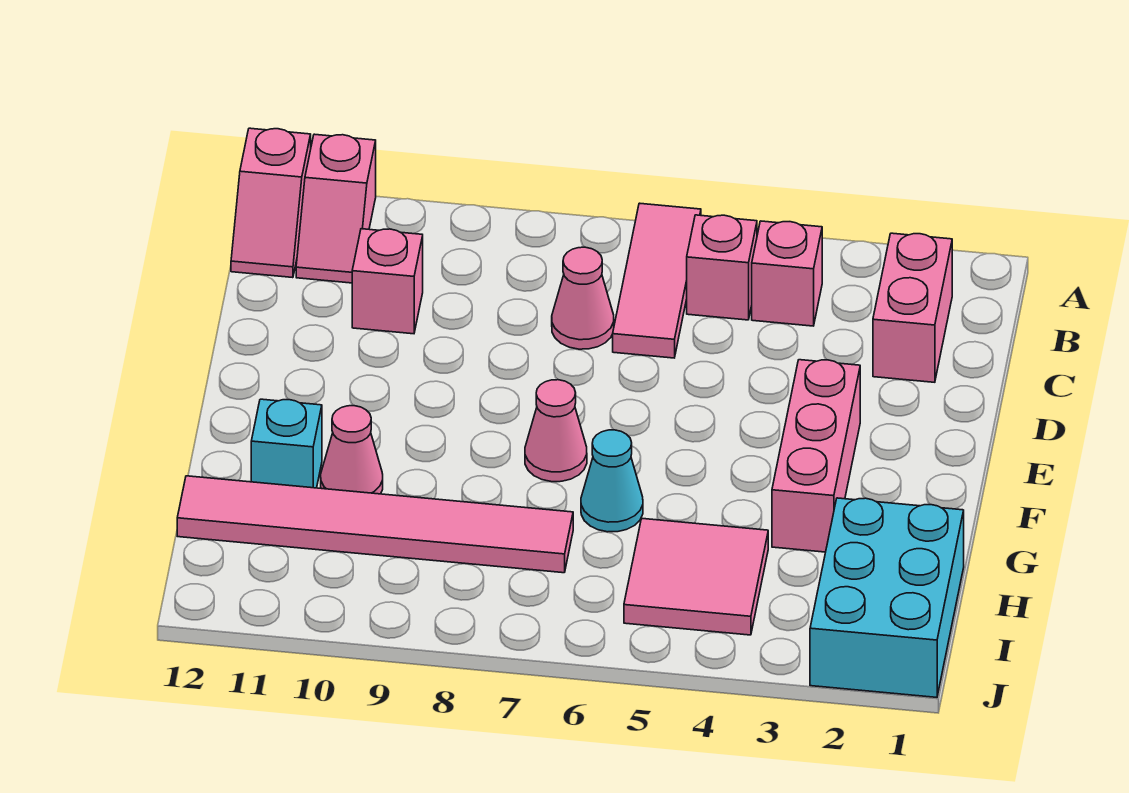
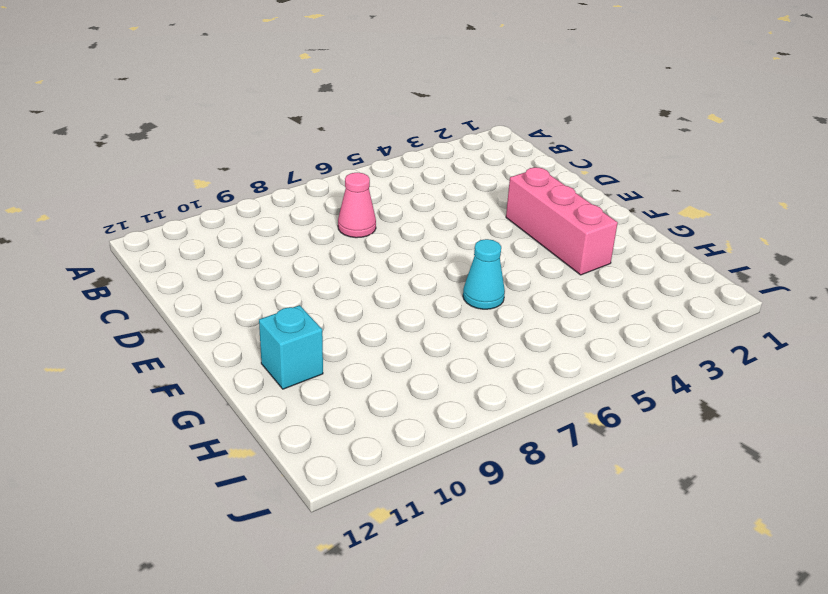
none -> pink 1x3 tile [613,203,701,358]
none -> pink 1x2 slope [296,134,376,283]
none -> pink 1x2 slope [231,128,311,278]

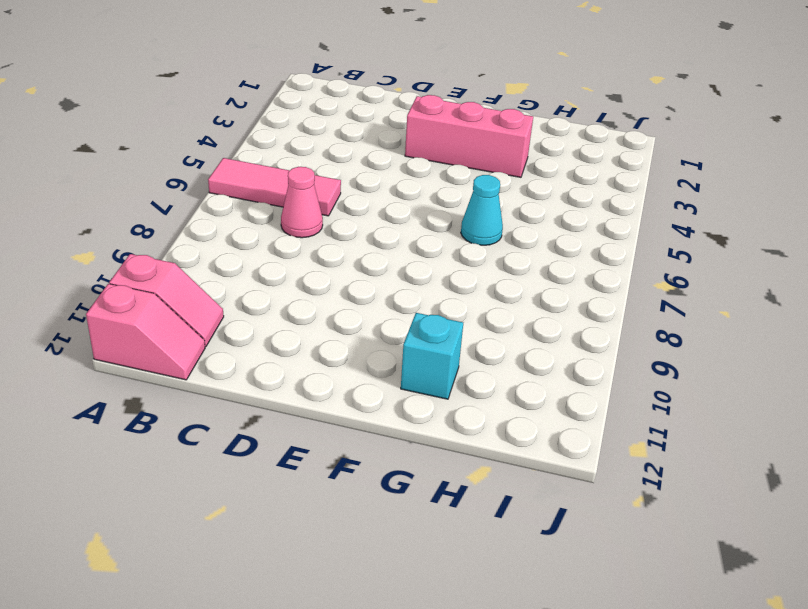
none -> pink 1x2 brick [873,233,952,382]
none -> pink 1x1 brick [752,221,822,326]
none -> pink 1x1 brick [687,215,757,320]

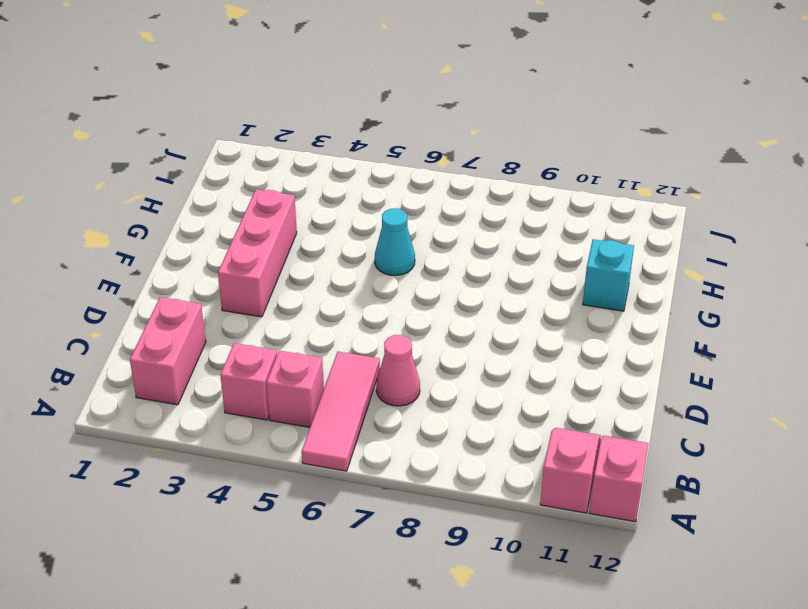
none -> pink 1x1 brick [352,229,423,334]
none -> pink 1x1 cone [525,380,587,482]
none -> pink 1x1 cone [321,406,383,494]

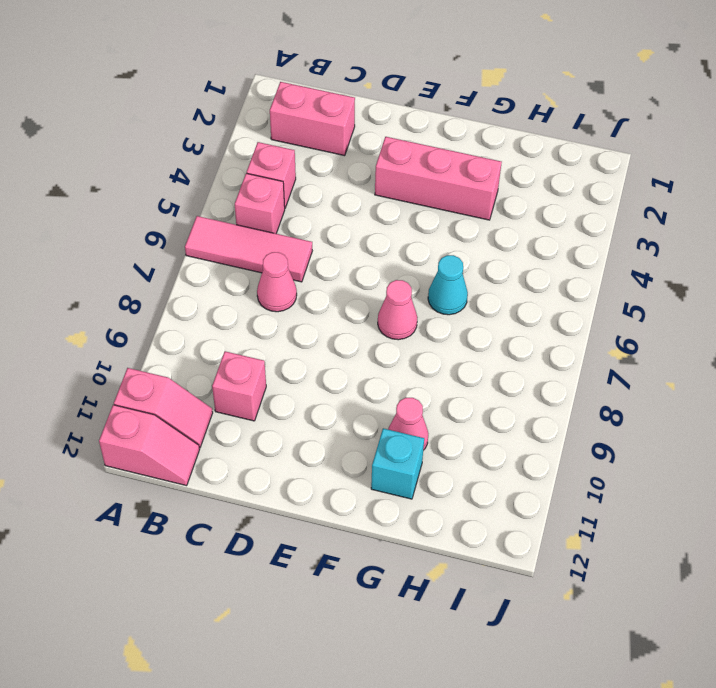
none -> cyan 2x3 brick [810,498,964,697]
none -> pink 2x2 tile [624,519,768,635]
none -> pink 1x6 tile [177,476,573,573]

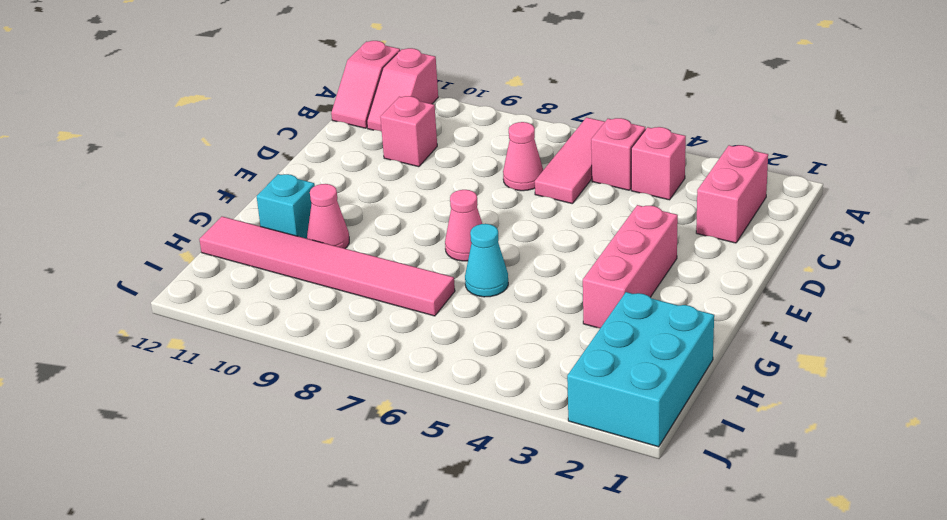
none -> pink 2x2 tile [624,519,768,635]

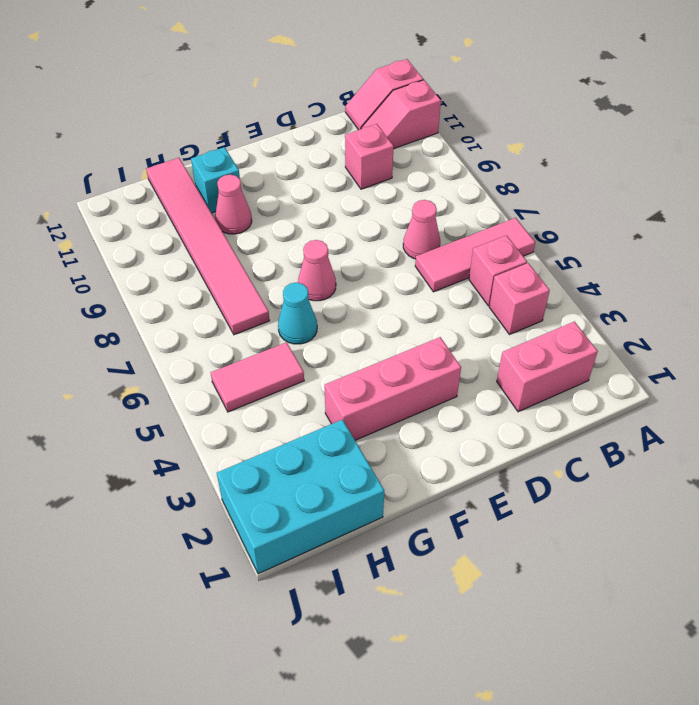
pink 1x2 tile [211,342,304,412] -> pink 2x2 tile [624,519,768,635]

